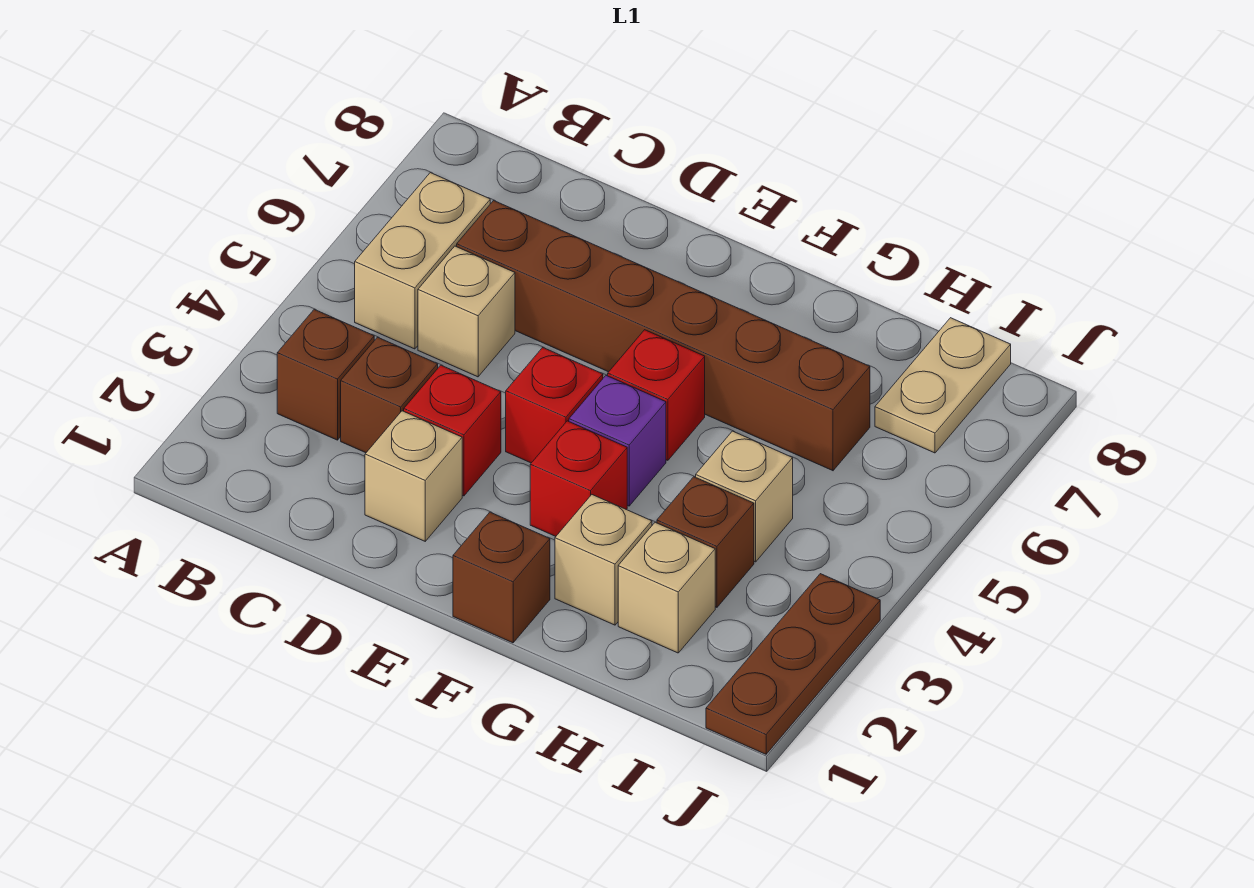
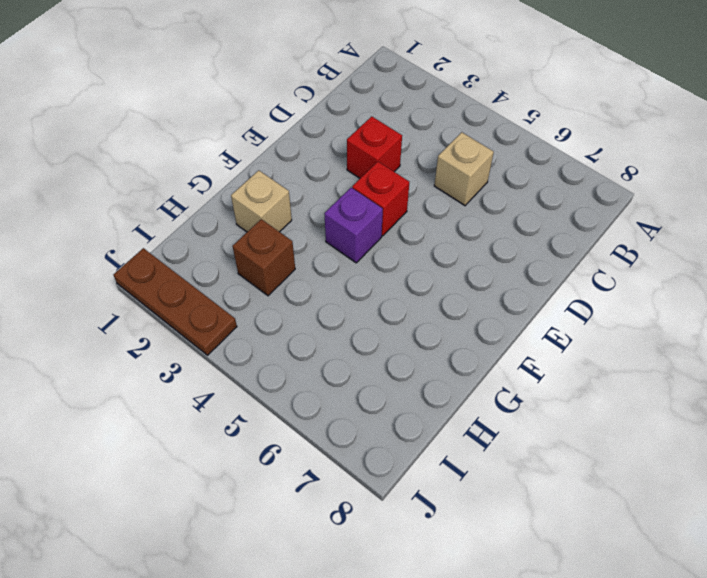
none -> brown 1x1 brick [277,309,374,440]
none -> tan 1x2 brick [355,173,490,349]
none -> brown 1x1 brick [341,337,438,453]

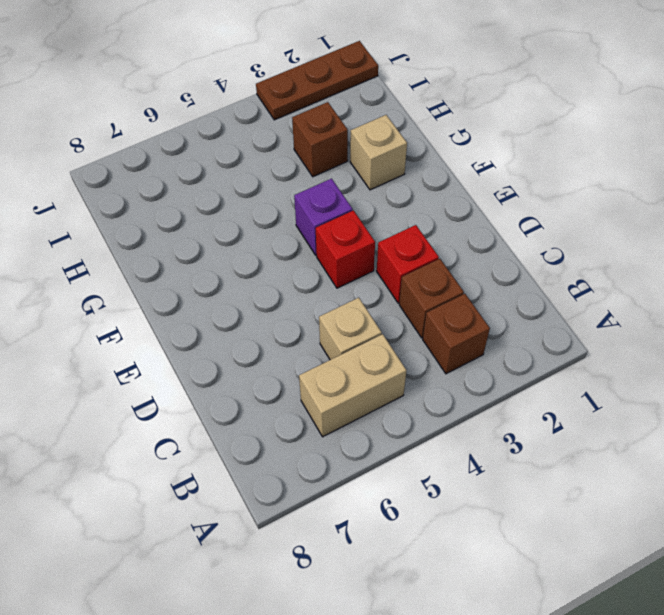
none -> brown 1x6 brick [457,201,870,471]
none -> tan 1x1 brick [365,411,462,541]
none -> brown 1x1 brick [453,512,550,643]

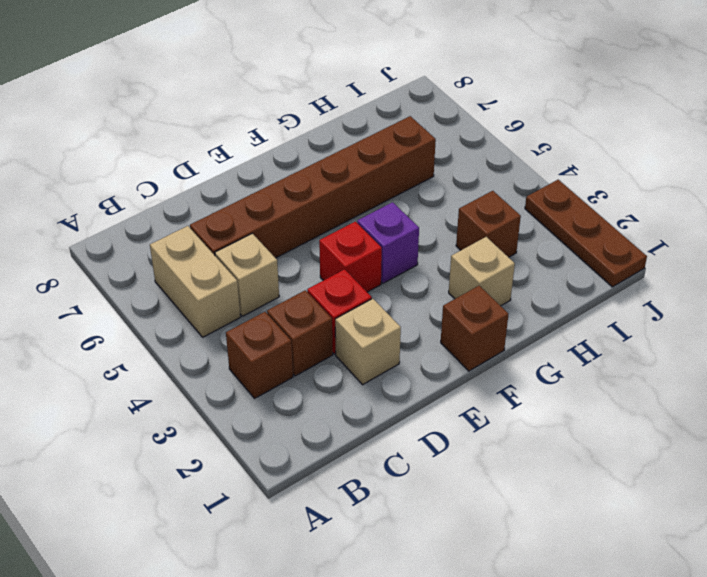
none -> red 1x1 brick [530,421,627,536]
none -> red 1x1 brick [608,330,705,460]
none -> tan 1x1 brick [618,522,715,653]

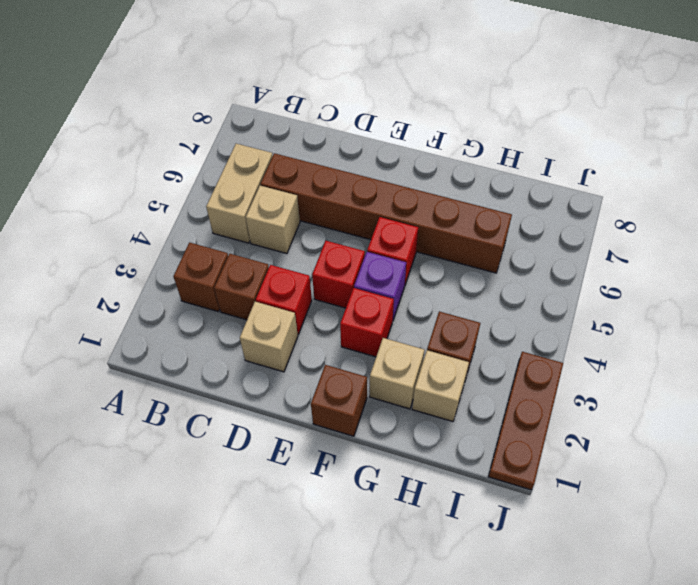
none -> tan 1x1 brick [696,431,793,562]
none -> tan 1x2 plate [875,318,1011,453]

